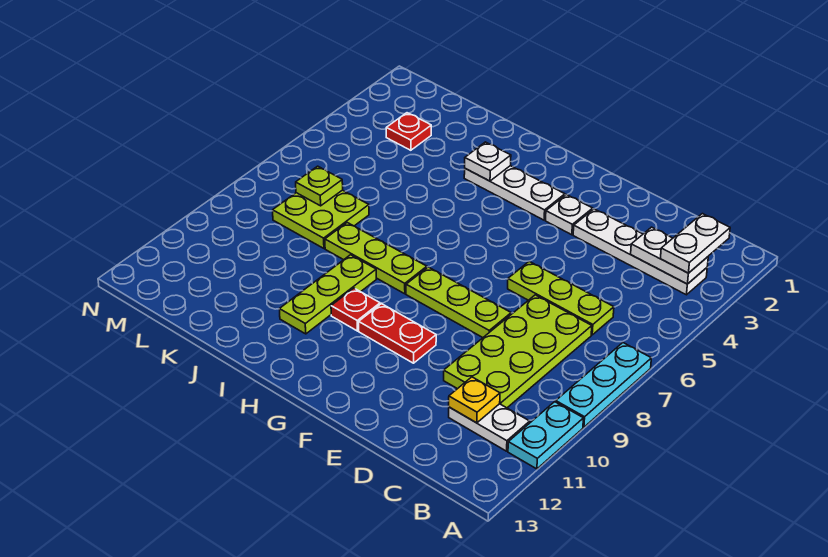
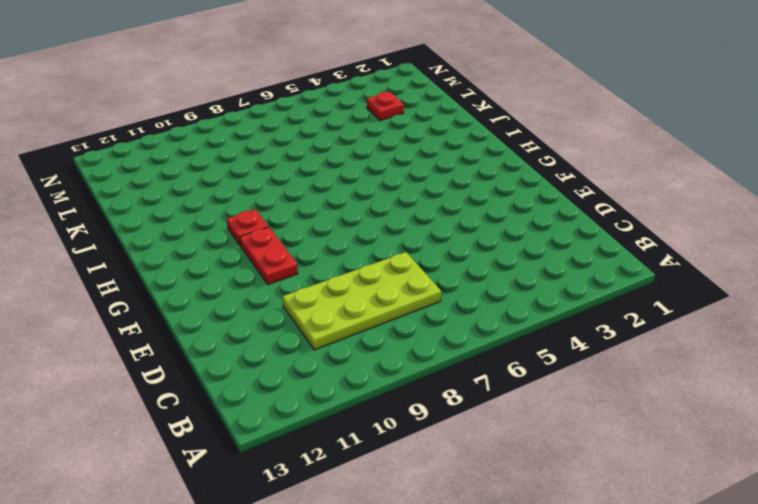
none -> cyan 1x3 plate [556,343,651,427]
none -> cyan 1x2 plate [508,402,583,469]
none -> white 1x4 plate [573,209,707,295]

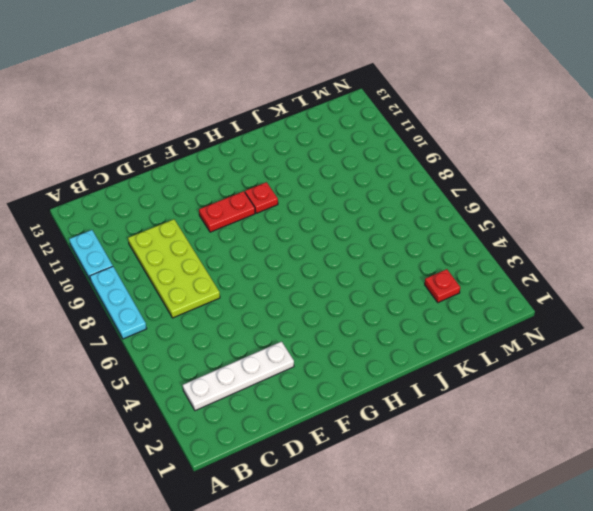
none -> white 1x2 plate [449,404,530,451]
none -> lime 1x3 plate [508,261,614,335]
none -> lime 1x3 plate [406,267,511,337]

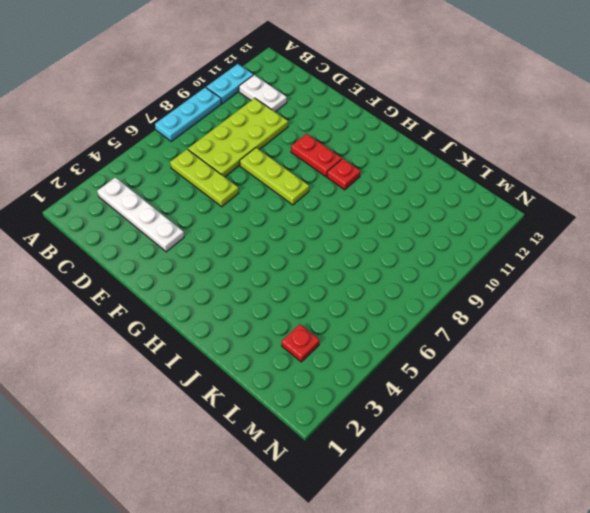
none -> white 1x1 plate [546,195,593,235]
none -> white 1x3 plate [464,166,565,220]
none -> lime 1x3 plate [325,223,427,294]

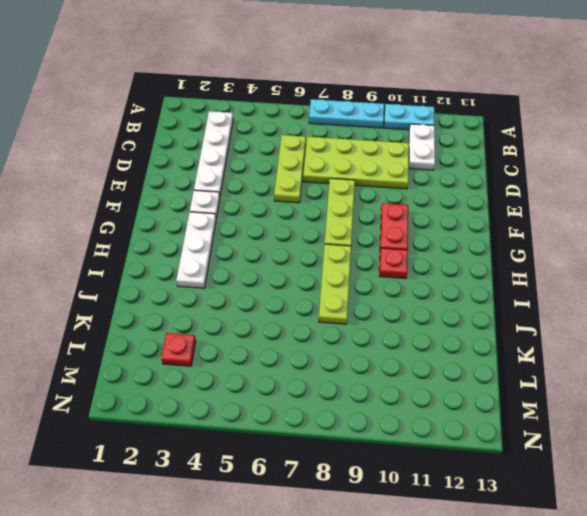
none -> lime 1x3 plate [279,255,376,334]
none -> lime 2x2 plate [273,190,369,248]
none -> white 1x2 plate [631,227,708,284]

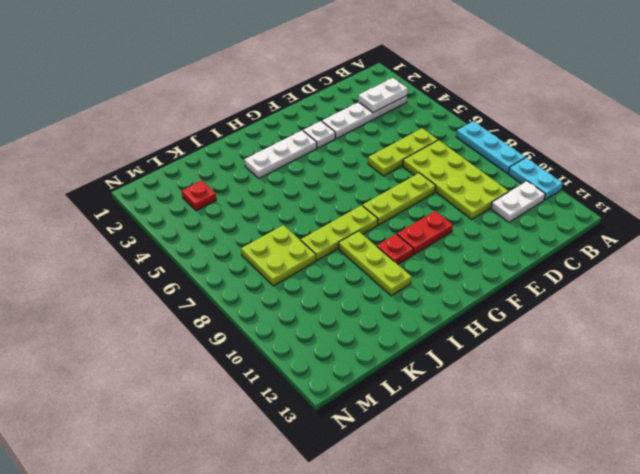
none -> yellow 1x1 plate [449,377,500,423]
none -> white 1x1 plate [465,142,511,181]
none -> lime 1x1 plate [296,166,343,206]

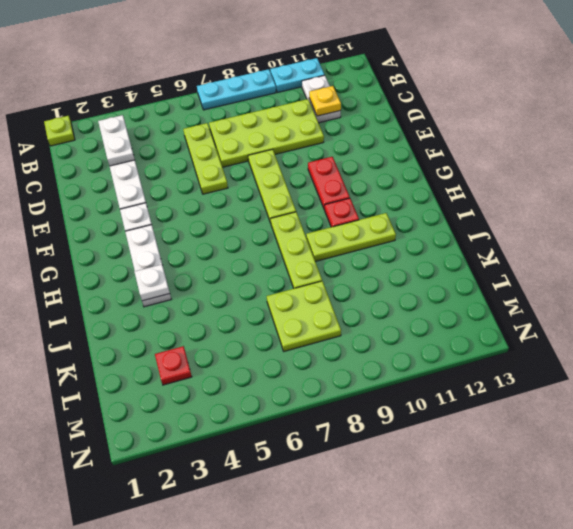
lime 1x1 plate [44,116,75,146] -> lime 1x1 plate moved to [296,166,343,206]
none -> white 1x2 plate [660,214,730,273]

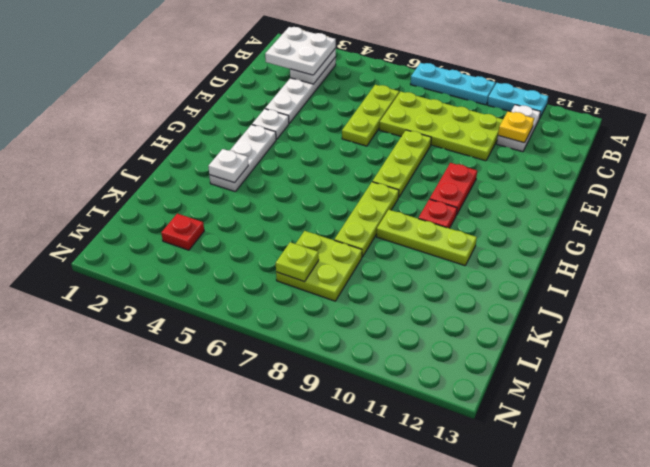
white 2x2 plate [265,27,336,75] -> white 1x2 plate [660,214,730,273]

